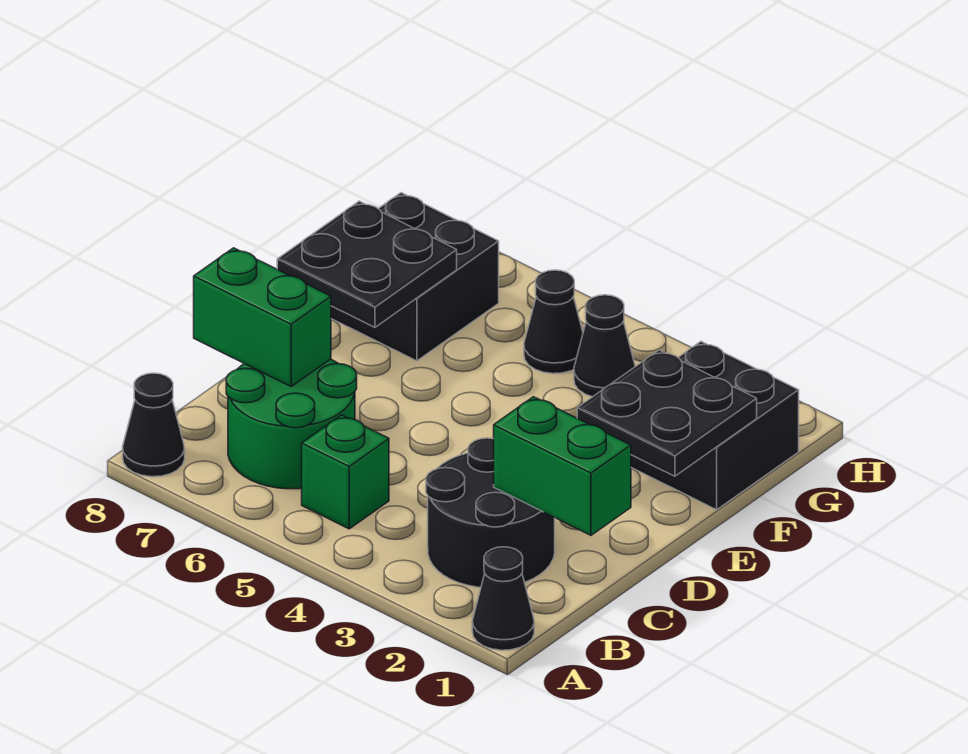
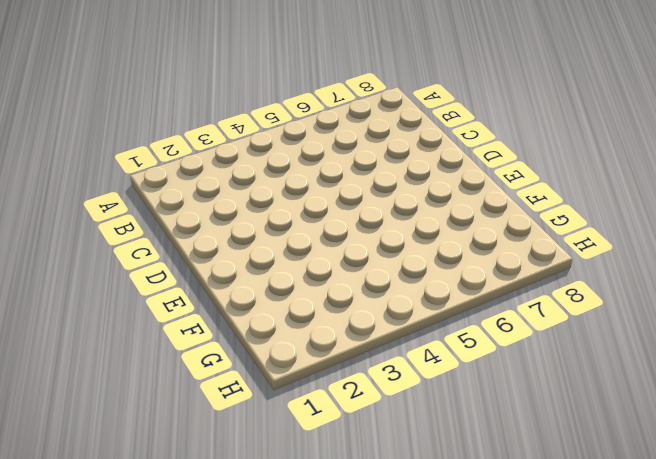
none -> black 1x1 cone [472,547,534,650]
none -> black 1x1 cone [123,373,185,477]
none -> black 2x2 round brick [426,438,555,587]

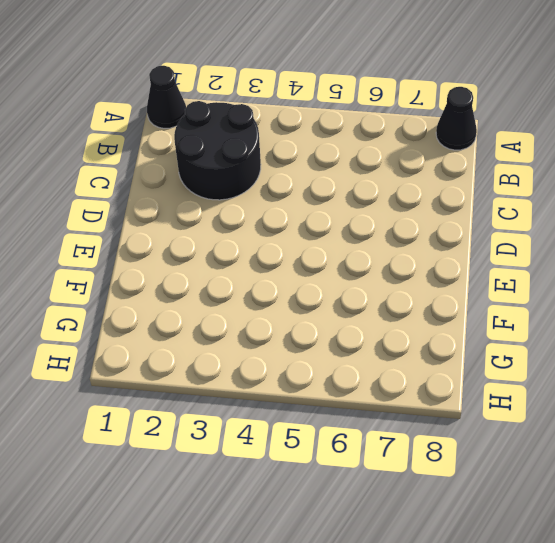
none -> green 1x1 brick [302,415,389,529]
none -> green 2x2 round brick [226,359,357,489]
none -> black 2x2 brick [631,342,799,510]

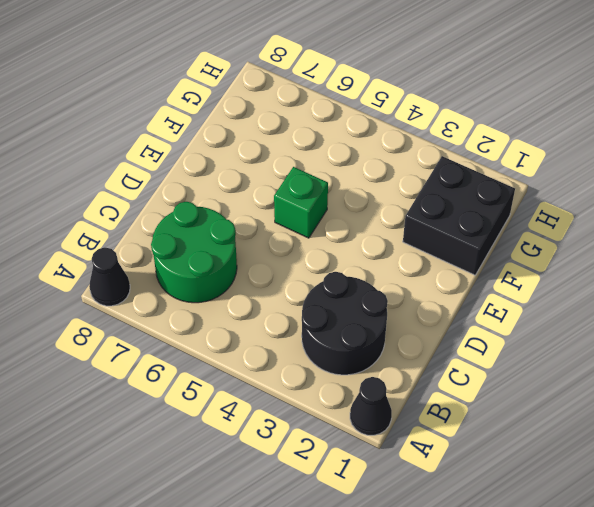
green 1x1 brick [274,167,328,238] -> green 1x1 brick moved to [302,415,389,529]
none -> black 2x2 brick [331,193,499,361]
none -> black 1x1 cone [574,295,635,397]
none -> black 1x1 cone [524,270,583,374]

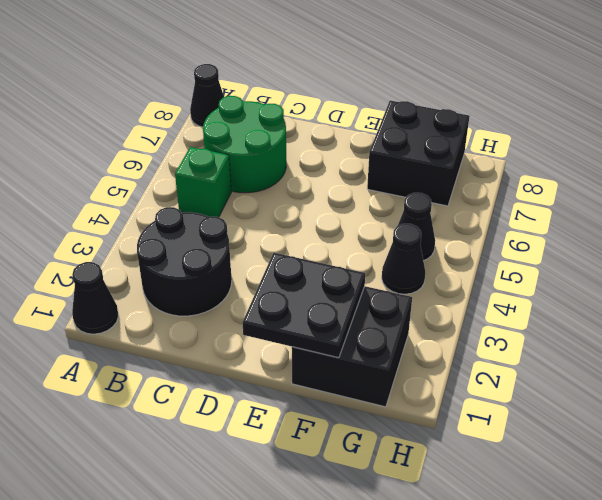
none -> green 1x2 brick [494,397,631,535]
none -> green 1x2 brick [194,248,331,386]
none -> black 2x2 plate [277,201,457,327]

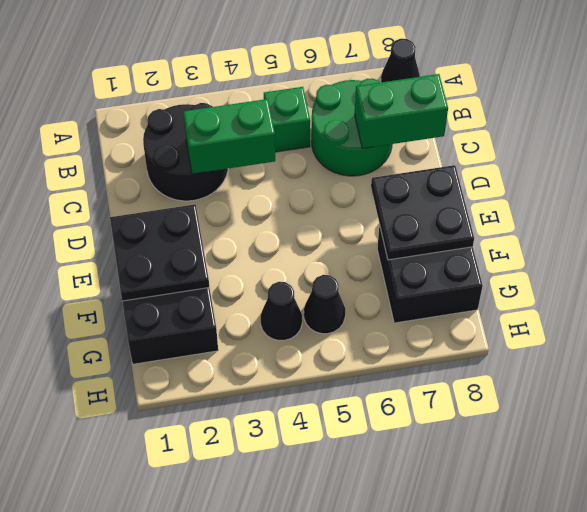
green 1x2 brick [183,99,275,174] -> green 1x2 brick moved to [494,397,631,535]
none -> black 1x1 cone [472,547,534,650]

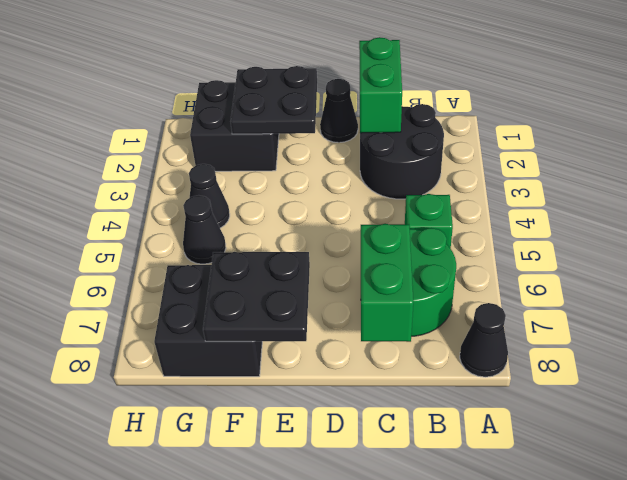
black 1x1 cone [320,79,358,143] -> black 1x1 cone moved to [472,547,534,650]

